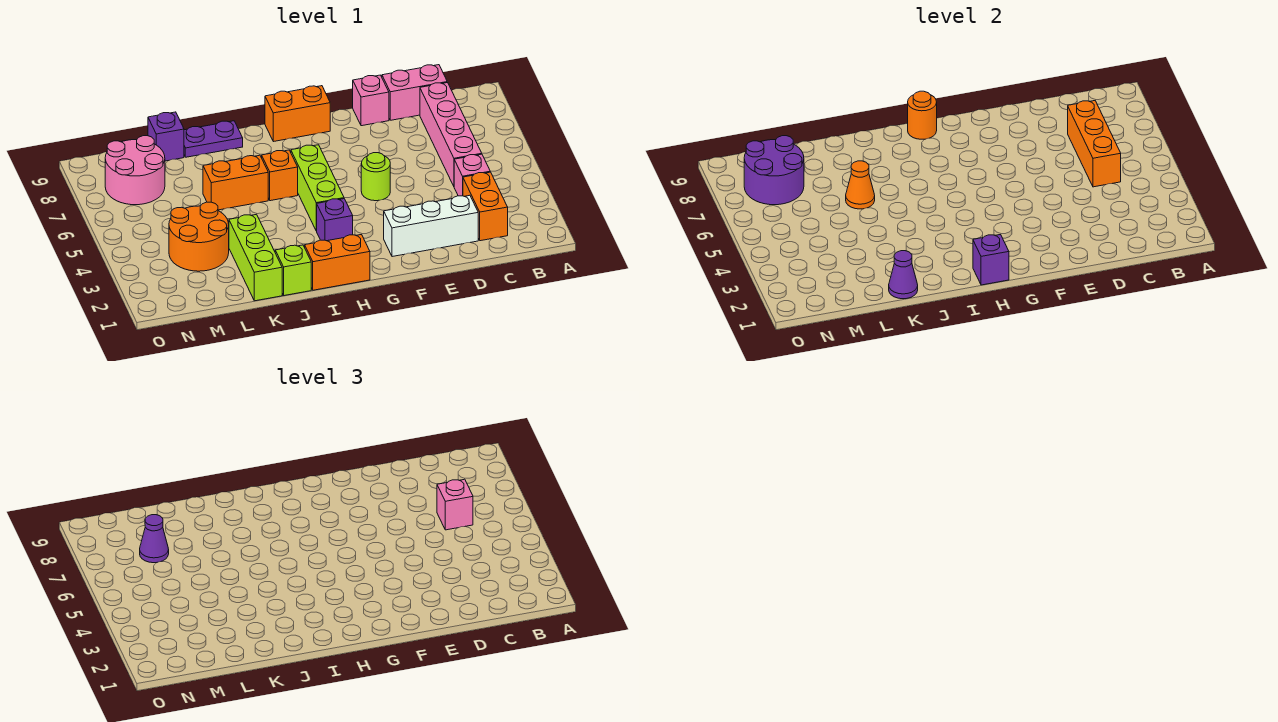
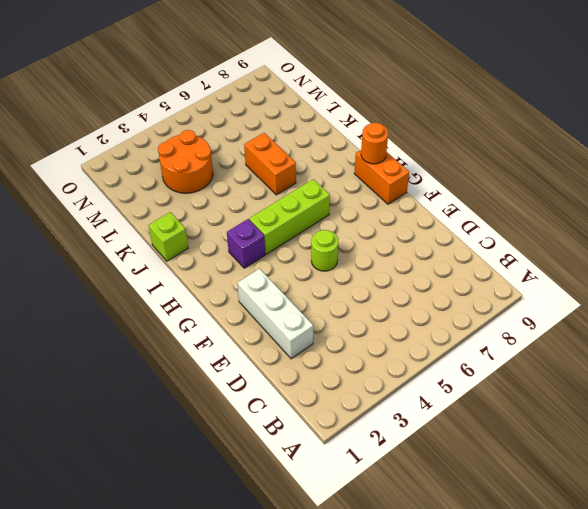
none -> orange 1x2 brick [463,172,508,241]
none -> pink 1x1 brick [454,154,490,196]
none -> pink 1x4 brick [420,83,482,186]

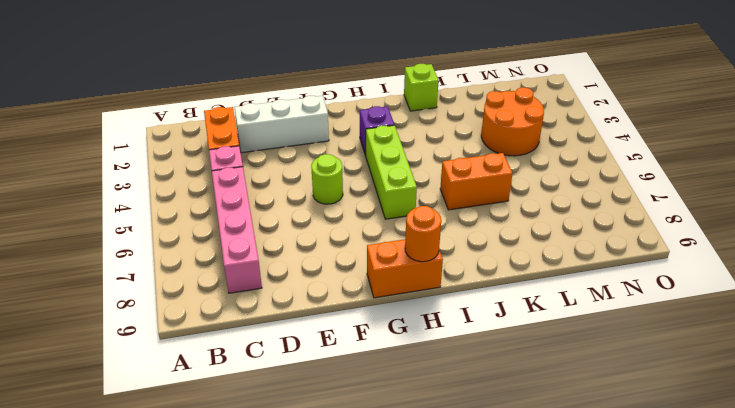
none -> pink 1x2 brick [382,65,447,120]
none -> pink 1x1 brick [353,75,389,126]
none -> orange 1x2 brick [305,235,370,290]

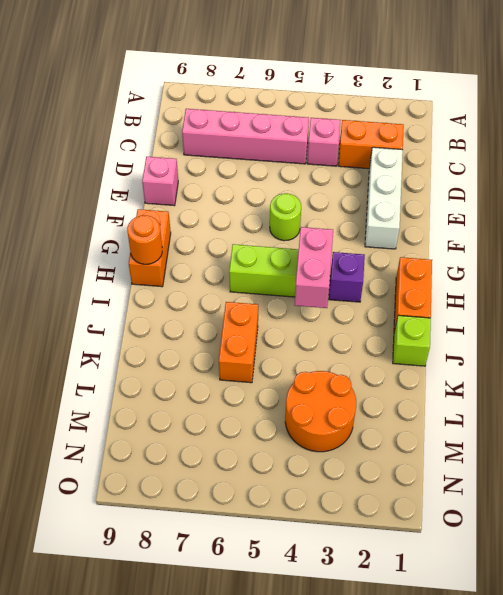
pink 1x2 brick [294,227,333,308] -> pink 1x2 brick moved to [382,65,447,120]
none -> orange 1x1 brick [262,150,298,201]
none -> purple 1x2 plate [184,121,243,157]
none -> lime 1x3 brick [229,214,282,301]

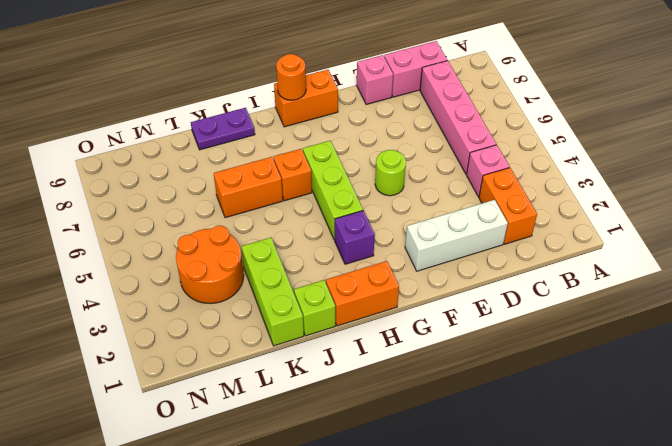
none -> purple 1x1 brick [148,112,184,161]
none -> pink 2x2 round brick [105,136,165,205]
none -> orange 1x3 brick [1068,101,1121,187]

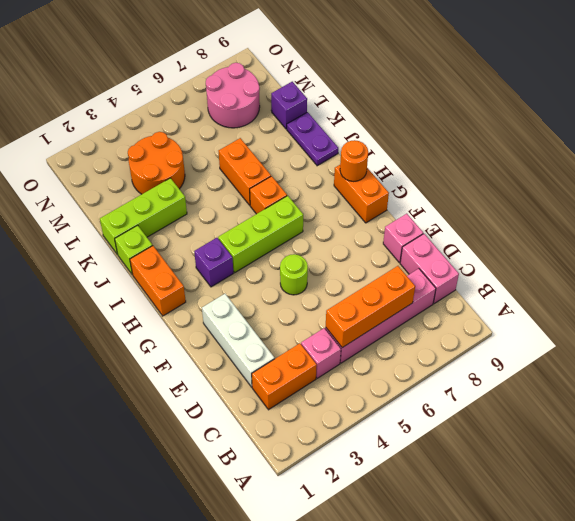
none -> purple 1x1 brick [973,235,1009,285]
none -> purple 1x1 cone [889,251,918,299]
none -> orange 1x1 cone [846,161,875,209]

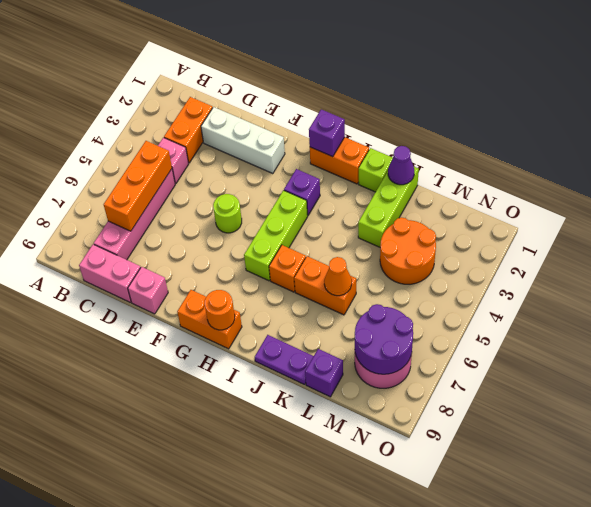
none -> pink 1x1 brick [437,479,473,530]
none -> purple 1x1 cone [140,515,169,563]

